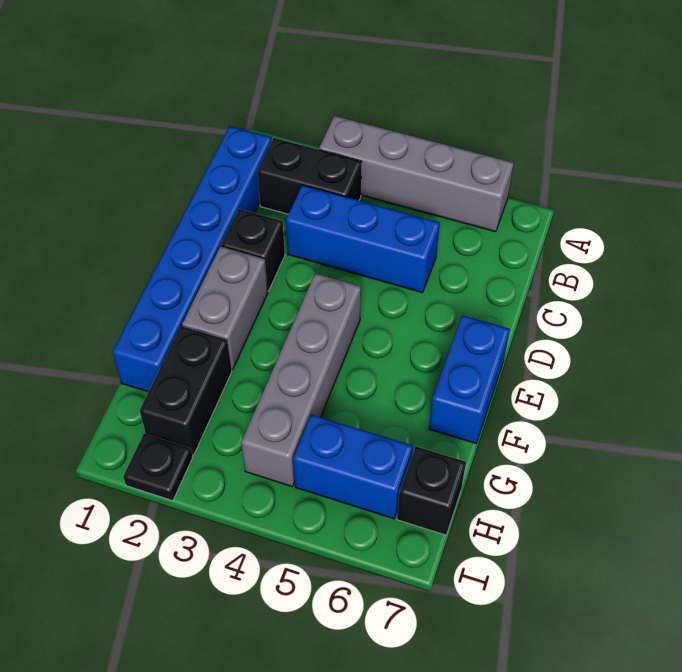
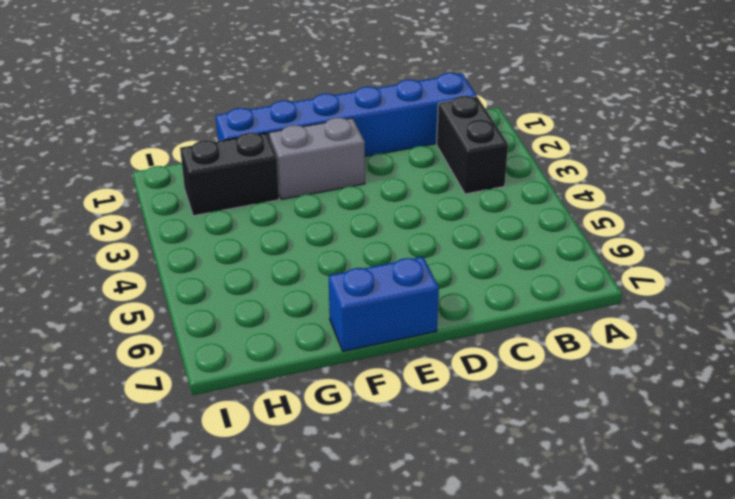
none -> grey 1x4 brick [319,116,514,232]
none -> blue 1x3 brick [286,185,440,293]
none -> black 1x1 brick [221,209,285,291]

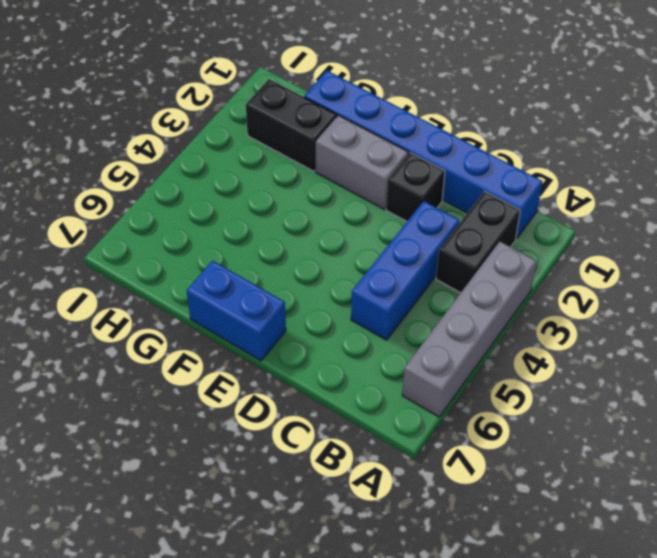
none -> grey 1x4 brick [241,273,361,486]
none -> blue 1x2 brick [293,415,413,519]
none -> black 1x1 brick [397,447,466,535]

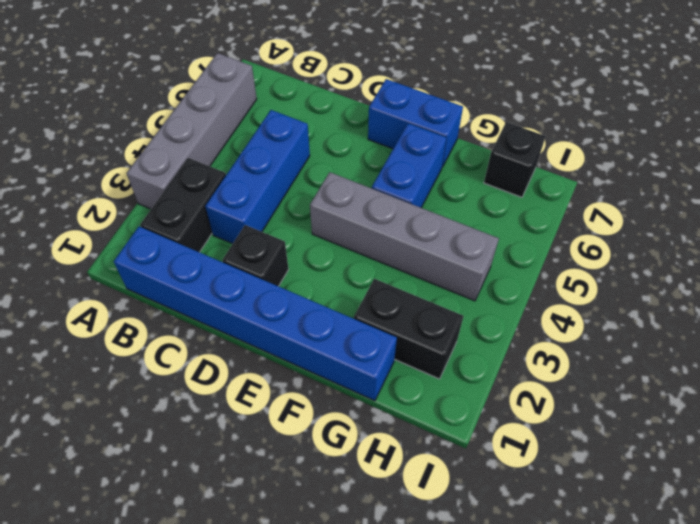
blue 1x2 brick [372,123,447,208] -> blue 1x2 brick moved to [293,415,413,519]
none -> grey 1x2 brick [182,246,268,370]
none -> black 1x1 plate [123,434,193,501]

